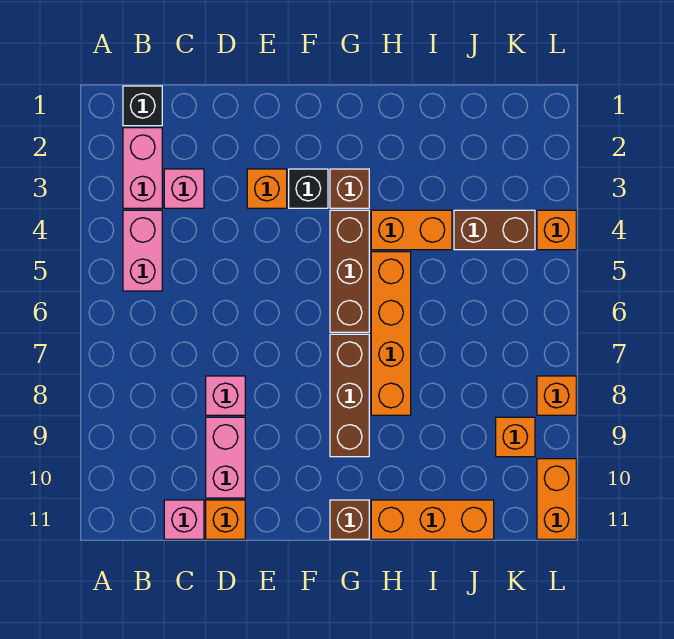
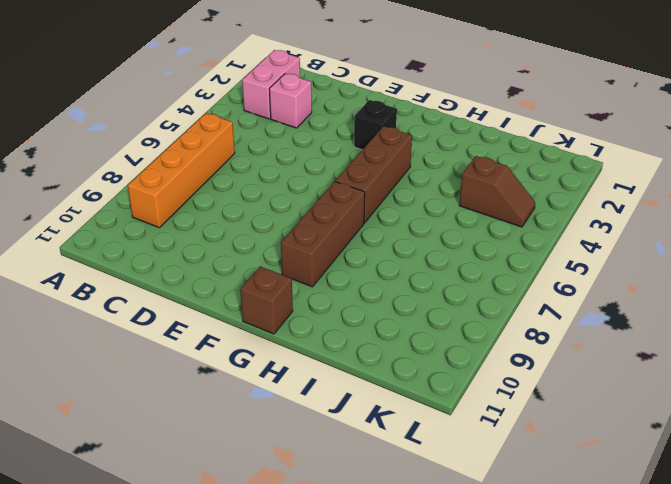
orange 1x4 brick [128,113,235,228] -> orange 1x4 brick moved to [371,252,411,415]
brown 1x2 slope [459,156,535,227] -> brown 1x2 brick [454,210,535,250]
none -> black 1x1 brick [123,86,162,126]
none -> pink 1x2 brick [123,210,162,291]
none -> pink 1x1 brick [164,500,204,539]

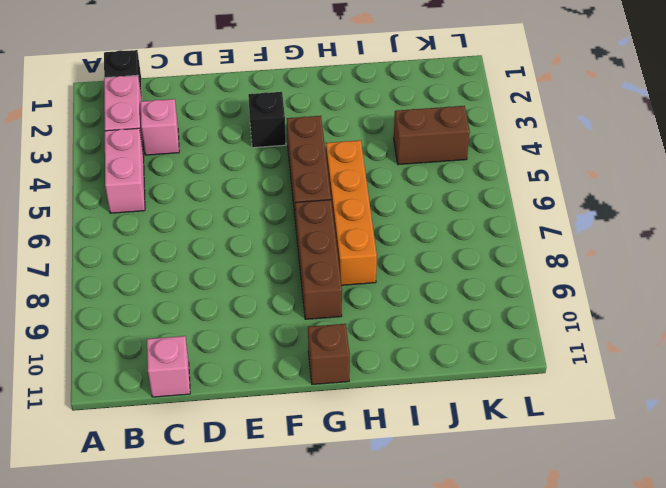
none -> pink 1x1 brick [206,376,245,415]
none -> pink 1x2 brick [206,417,245,498]
none -> orange 1x1 brick [206,500,245,539]

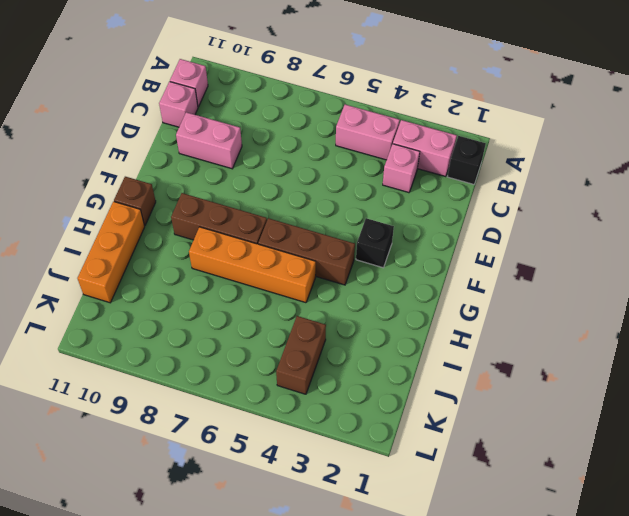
pink 1x1 brick [170,59,208,107] -> pink 1x1 brick moved to [206,376,245,415]
none -> orange 1x1 brick [206,500,245,539]
none -> orange 1x1 brick [247,169,287,208]
none -> brown 1x1 brick [330,169,369,208]

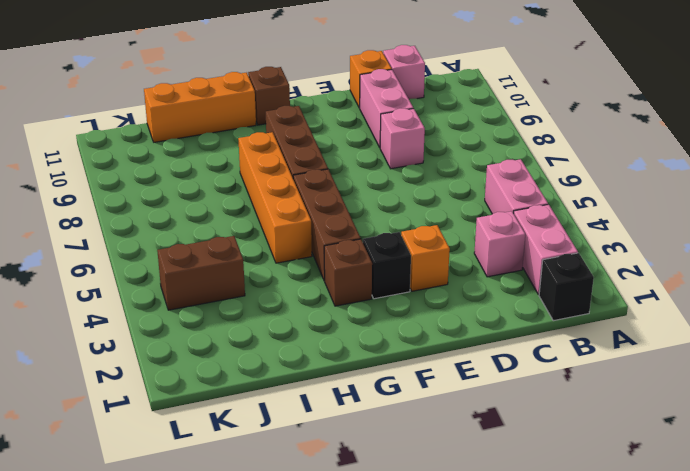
none -> orange 1x2 brick [371,210,452,250]
none -> orange 1x1 brick [496,417,535,457]
none -> orange 1x1 brick [537,210,576,250]

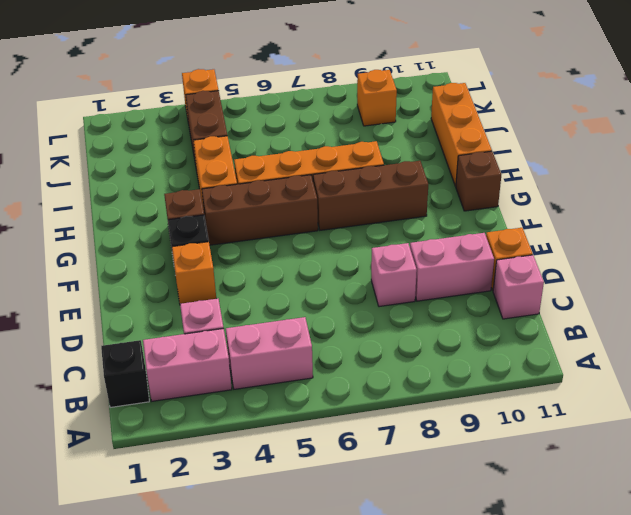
none -> orange 1x1 brick [537,376,576,415]
none -> orange 1x2 brick [537,459,576,539]

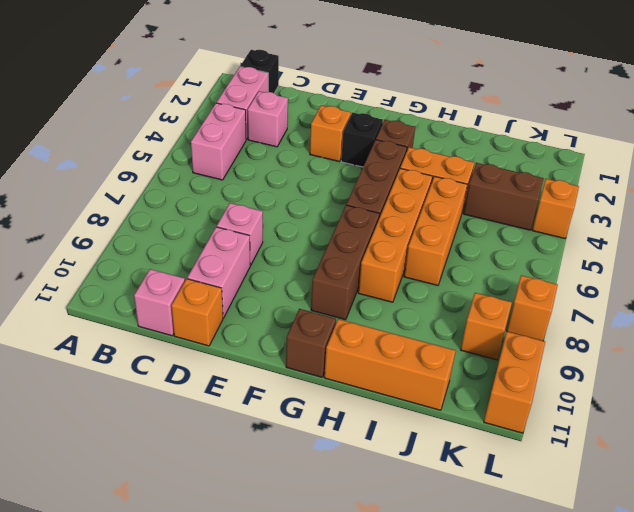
orange 1x3 brick [404,176,467,285] -> none

